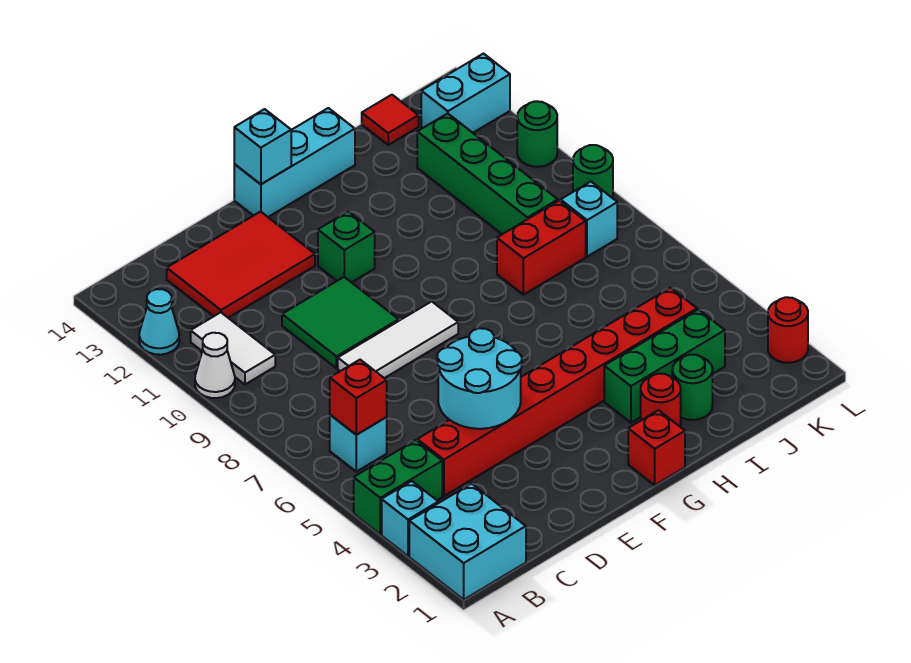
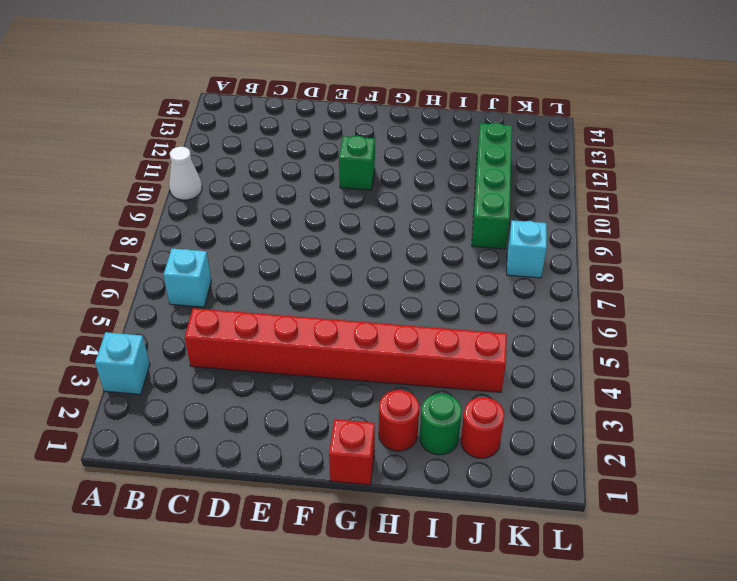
red 1x1 round brick [461,397,505,458] -> red 1x1 round brick moved to [768,297,808,363]
none -> cyan 2x2 brick [409,484,526,599]
none -> green 1x2 brick [354,440,442,534]
none -> cyan 1x1 cone [139,289,179,355]

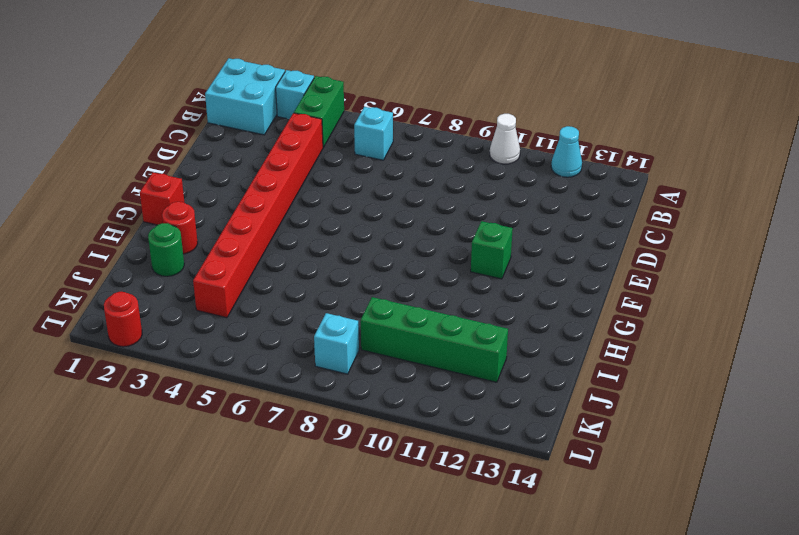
none -> white 1x2 tile [191,312,275,384]
none -> red 2x3 tile [167,212,315,318]
none -> white 1x3 tile [338,301,458,378]

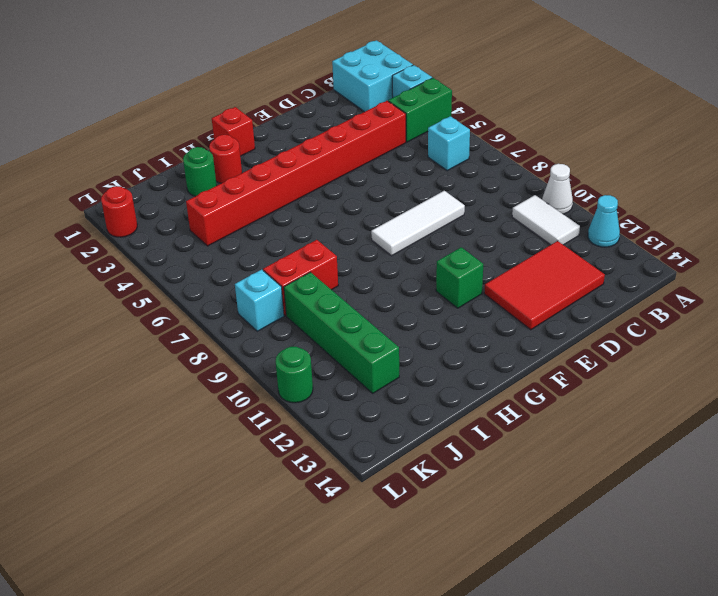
none -> green 2x2 tile [282,277,399,368]
none -> cyan 1x3 brick [234,108,355,217]
none -> green 1x3 brick [604,309,725,423]

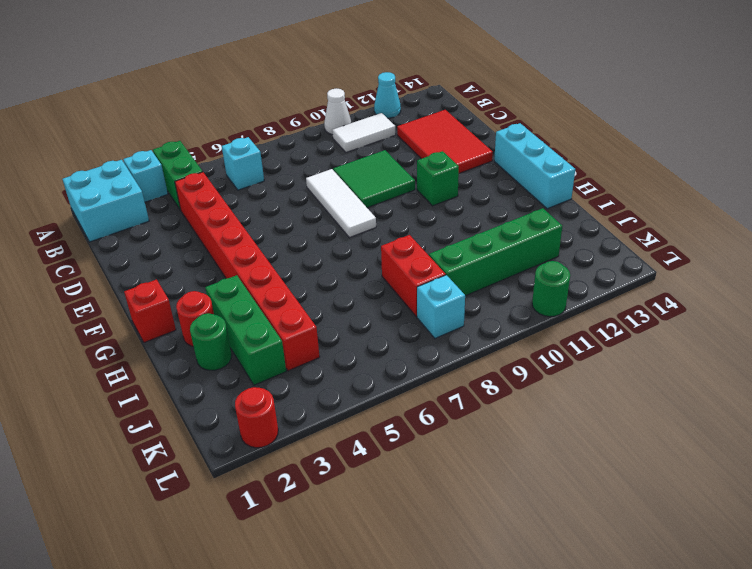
none -> red 1x1 tile [362,95,419,145]
none -> cyan 1x2 brick [421,54,510,133]
none -> green 1x1 round brick [573,145,613,198]

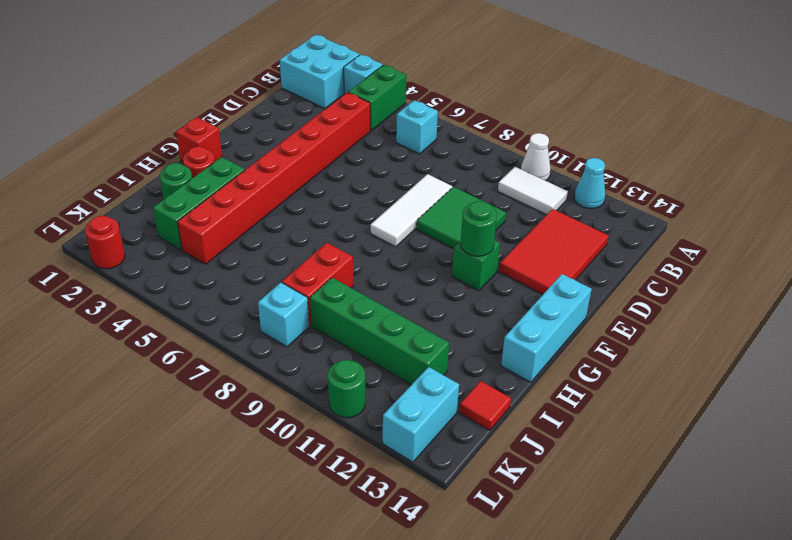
green 1x1 round brick [461,201,497,256] -> green 1x1 round brick moved to [573,145,613,198]
none -> red 1x1 brick [330,360,387,435]
none -> cyan 2x2 round brick [437,328,522,429]
none -> cyan 1x1 brick [234,109,291,184]

